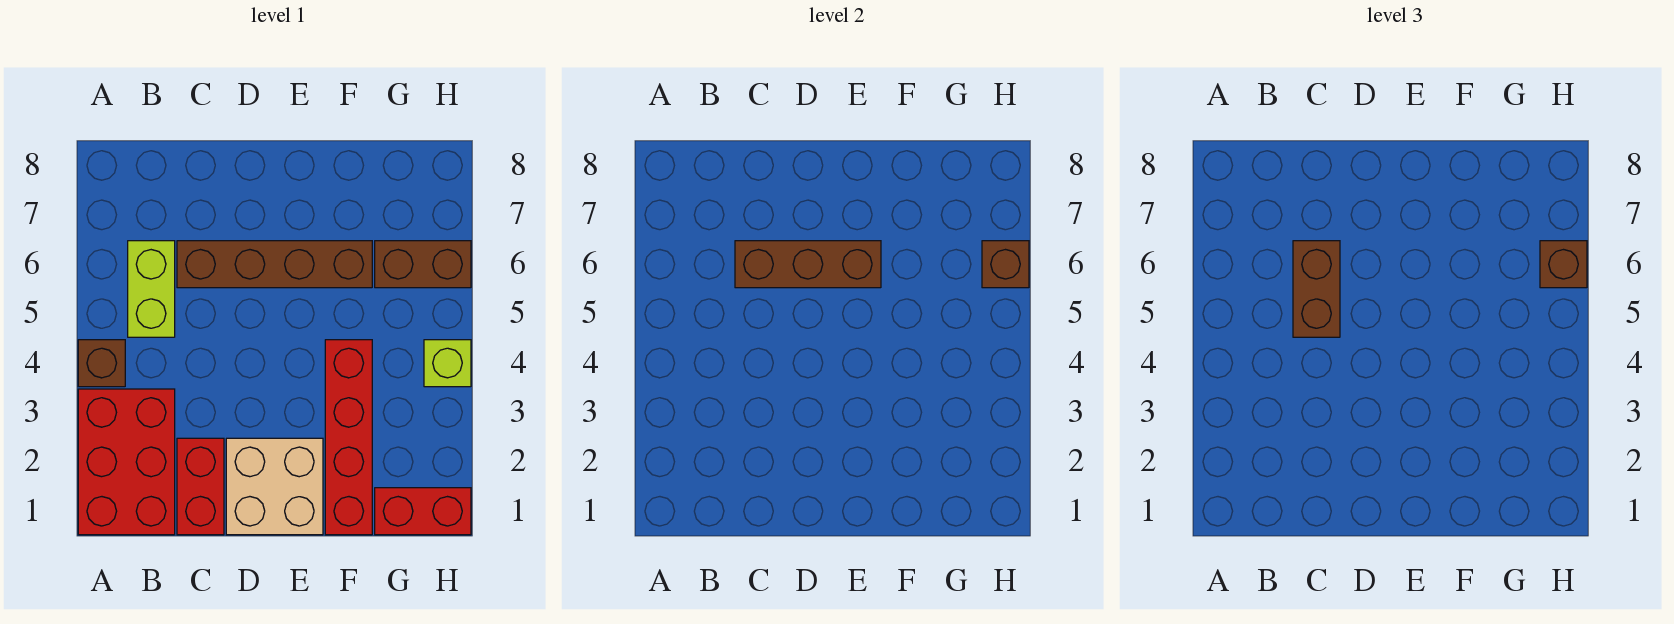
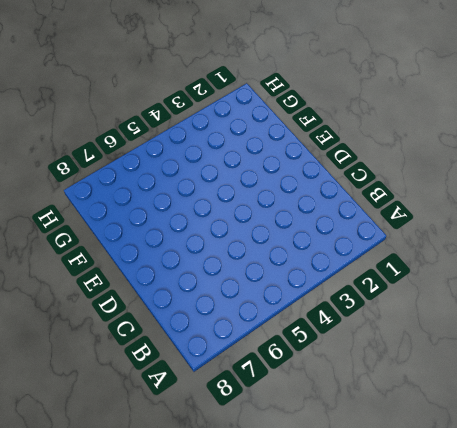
none -> red 2x3 brick [78,389,175,535]
none -> brown 1x1 brick [78,340,125,387]
none -> lime 1x2 brick [128,241,175,337]

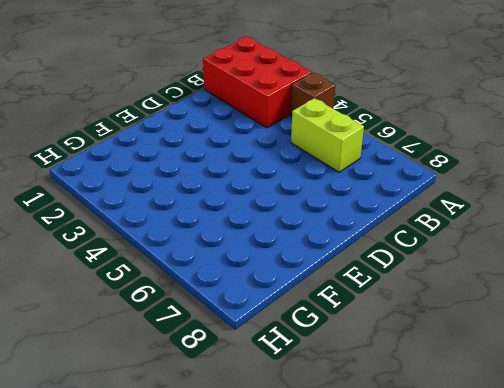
none -> red 1x2 brick [177,438,224,535]
none -> brown 1x4 brick [177,241,372,288]
none -> tan 2x2 brick [226,438,323,535]

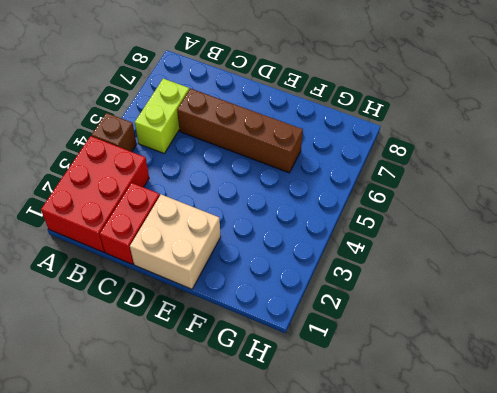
none -> red 1x4 brick [325,340,372,535]
none -> red 1x2 brick [375,488,471,535]
none -> brown 1x2 brick [375,241,471,288]

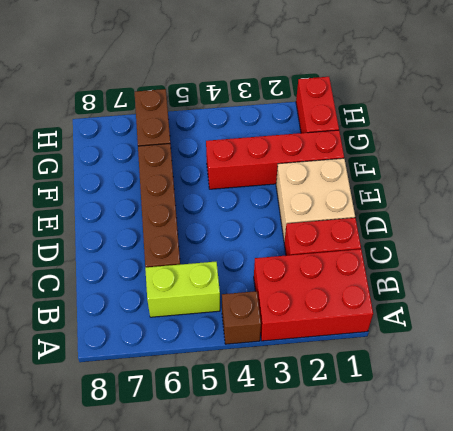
none -> lime 1x1 brick [424,340,471,387]
none -> brown 1x3 brick [735,241,881,288]
none -> brown 1x1 brick [982,241,1029,288]

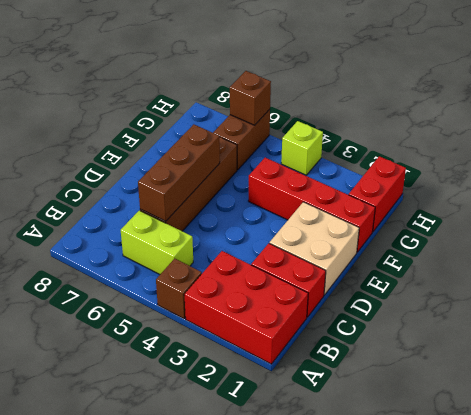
none -> brown 1x2 brick [1293,241,1340,337]
none -> brown 1x1 brick [1540,241,1587,288]

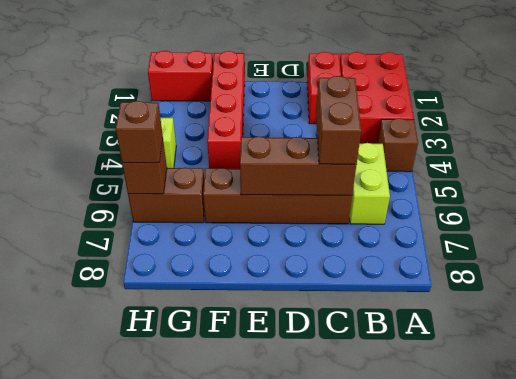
none -> tan 2x2 brick [226,438,323,535]

